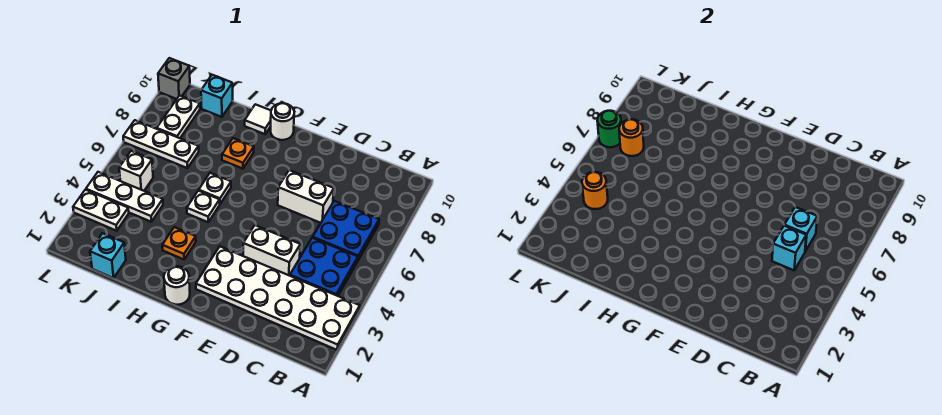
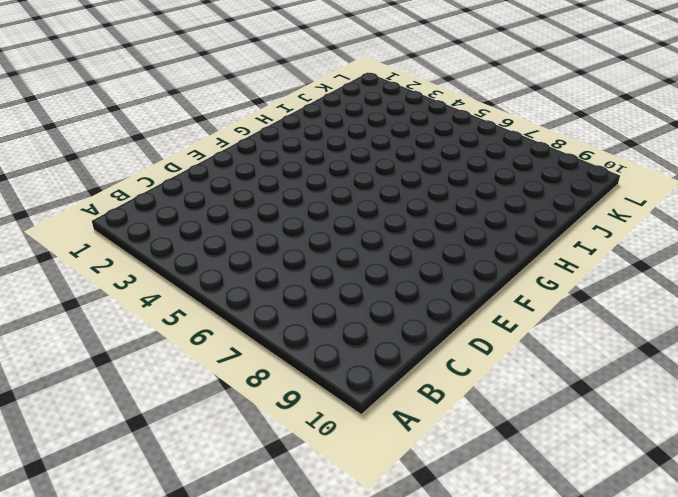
none -> white 2x6 plate [196,247,360,350]
none -> blue 2x2 plate [290,238,358,296]
none -> blue 2x2 plate [313,201,379,261]

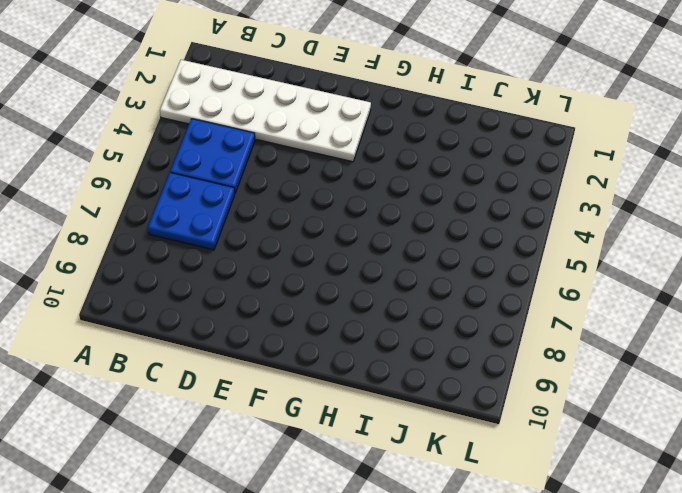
none -> white 1x2 brick [243,225,300,276]
none -> white 1x2 brick [278,170,334,223]
none -> white 1x1 round brick [164,266,190,305]

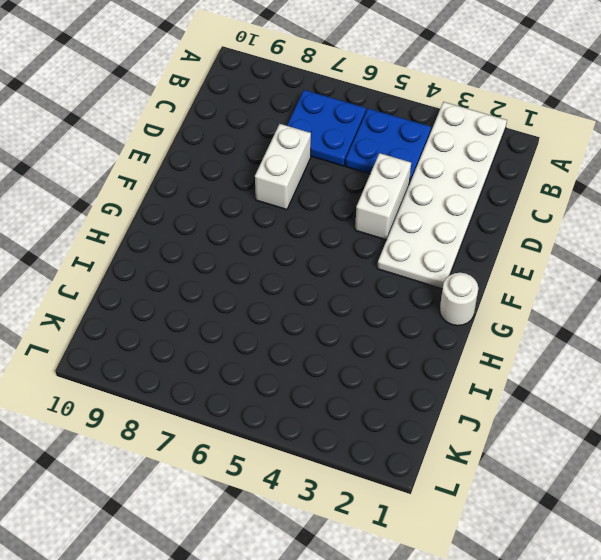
none -> white 1x1 round brick [271,103,294,140]
none -> orange 1x1 plate [162,227,196,259]
none -> white 1x1 plate [187,191,220,222]

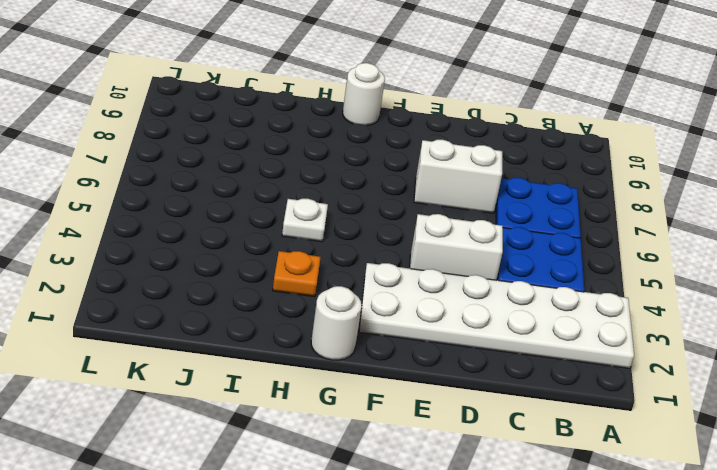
none -> white 1x1 plate [199,173,231,204]
none -> orange 1x1 plate [222,138,254,169]
none -> white 1x1 tile [245,104,271,134]

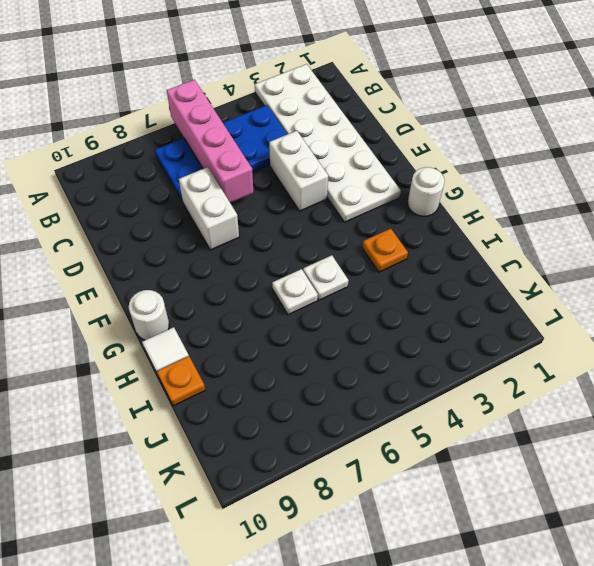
pink 1x4 brick [167,80,253,203] -> cyan 1x1 brick [784,207,817,251]
orange 1x1 plate [157,356,205,406] -> orange 1x1 plate moved to [222,138,254,169]
none -> cyan 1x1 brick [90,233,126,278]
none -> white 1x3 plate [86,172,163,222]
none -> white 1x3 plate [123,120,199,168]

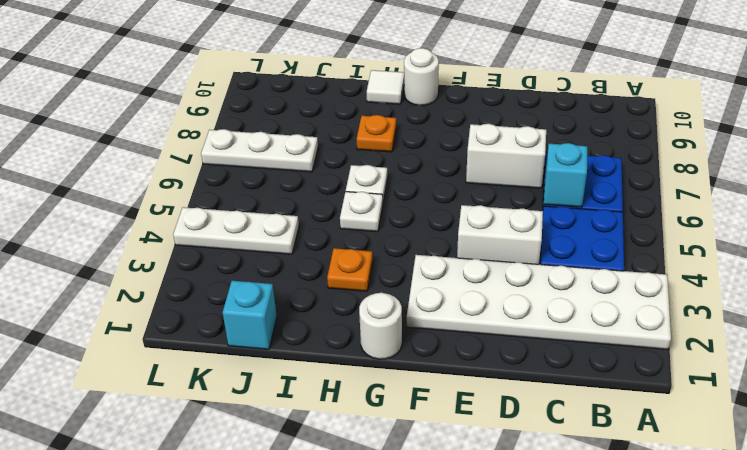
none -> cyan 1x1 brick [201,75,233,117]
none -> white 1x2 plate [73,190,129,231]
none -> white 1x1 brick [119,151,153,191]

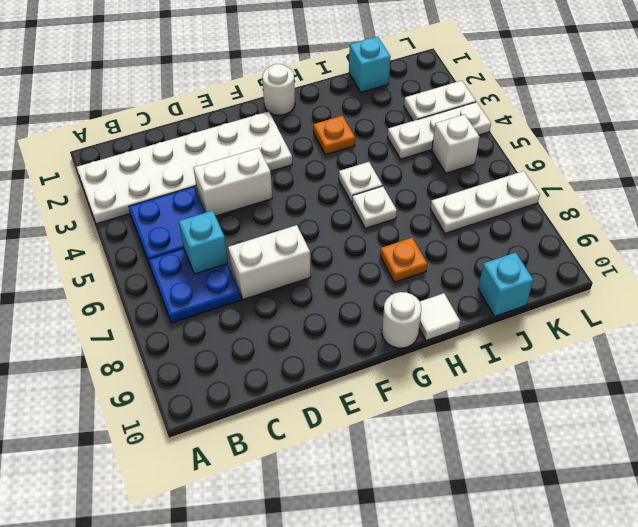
none -> white 1x2 plate [157,95,200,138]
none -> grey 1x1 brick [158,58,190,99]
none -> cyan 1x1 brick [772,226,806,270]

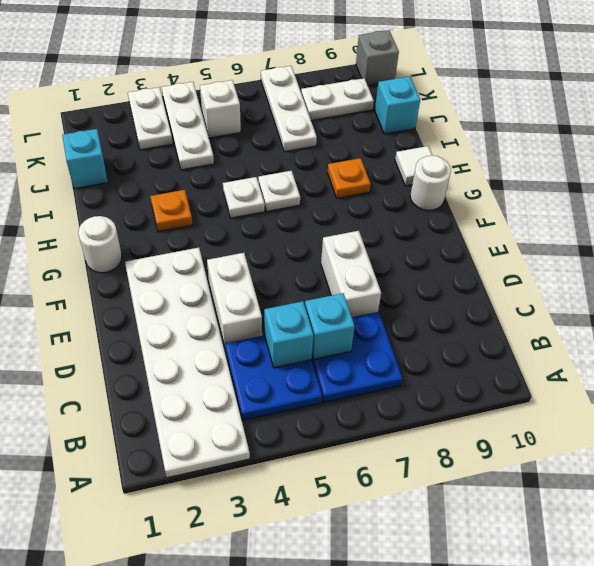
none -> orange 1x1 round brick [582,172,608,209]
none -> orange 1x1 round brick [619,119,644,156]
none -> green 1x1 round brick [597,111,621,147]

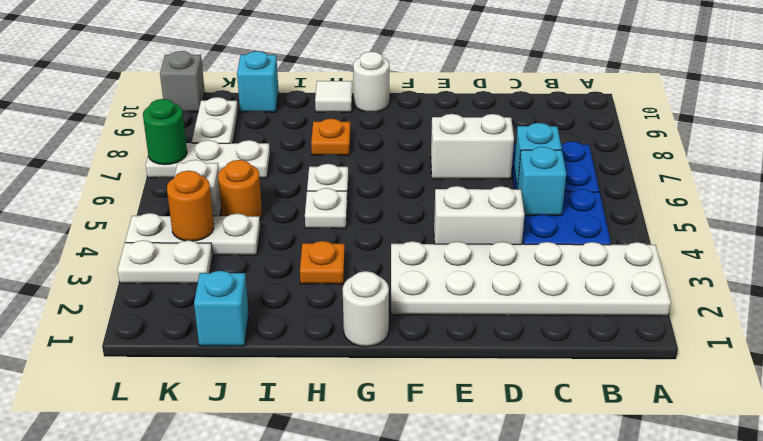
orange 1x1 round brick [218,160,262,220] -> orange 1x1 round brick moved to [619,119,644,156]

